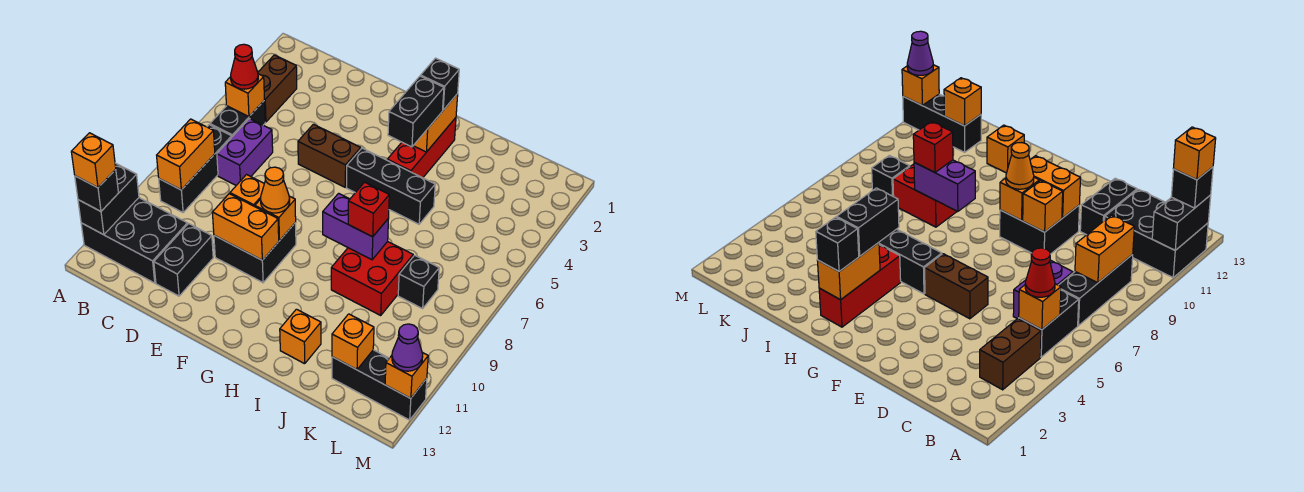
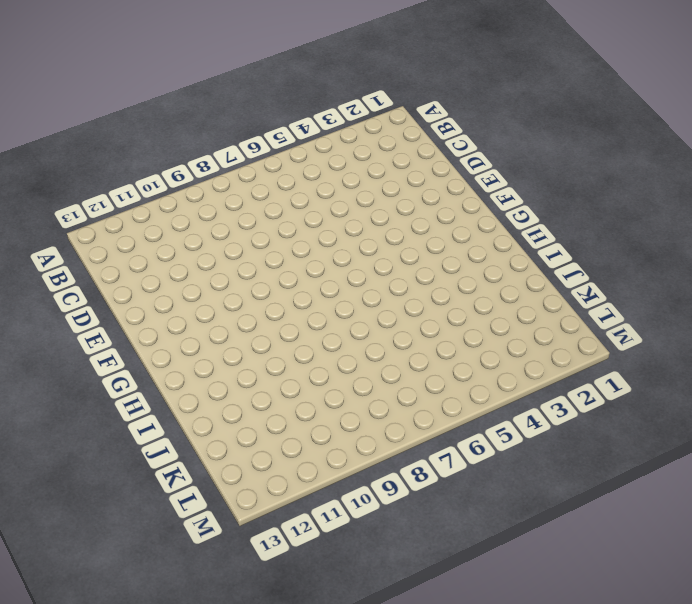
none -> black 2x3 brick [81,198,187,283]
none -> brown 1x2 brick [258,55,297,122]
none -> black 1x2 brick [210,101,265,137]
none -> black 1x3 brick [159,125,232,212]

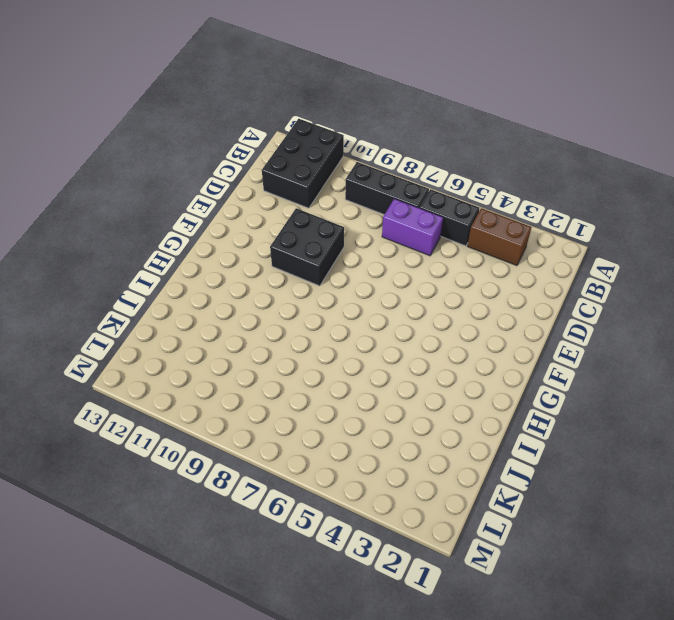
none -> black 1x2 brick [154,224,213,296]
none -> brown 1x2 brick [298,124,361,187]
none -> black 1x3 brick [347,148,435,224]
none -> red 1x3 brick [387,118,456,178]

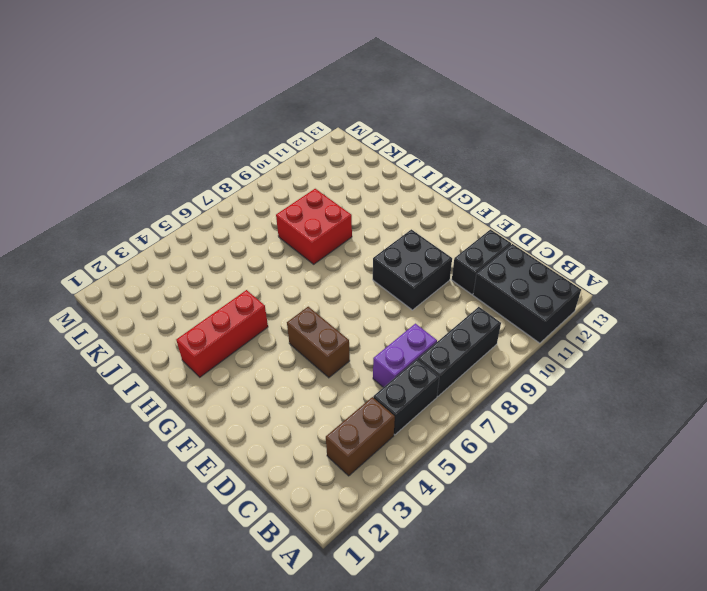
none -> black 1x3 brick [347,148,435,224]
none -> orange 1x1 brick [280,309,321,364]
none -> black 1x1 brick [398,255,439,309]
none -> black 1x3 brick [332,350,427,420]

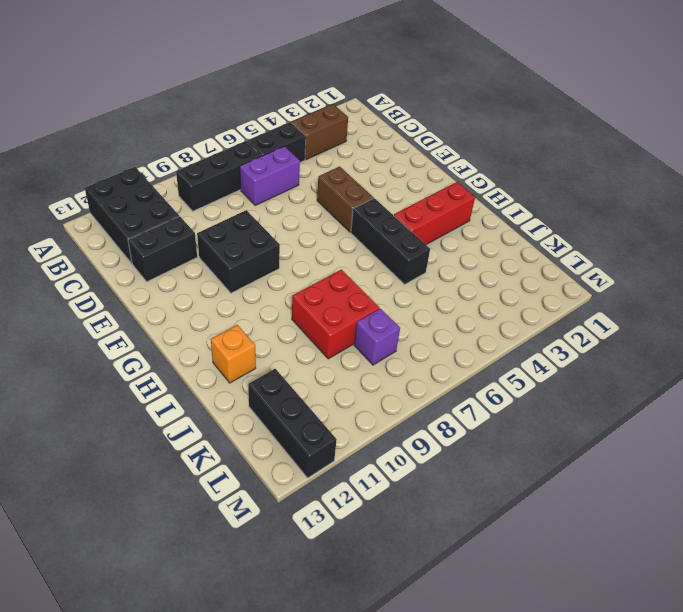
purple 1x1 brick [354,309,400,365] -> black 1x1 brick [398,255,439,309]
none -> black 1x2 brick [78,163,139,235]
none -> orange 1x1 brick [225,74,264,117]
none -> orange 1x2 brick [157,119,215,190]
none -> orange 1x1 brick [230,175,264,207]

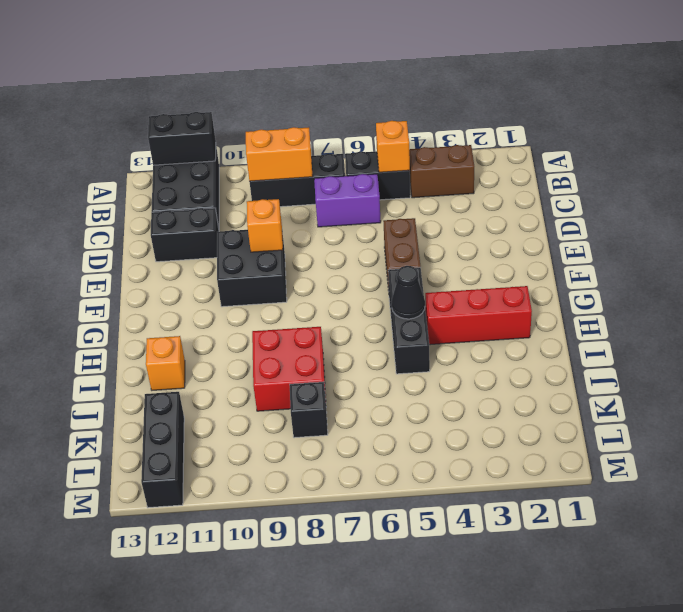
black 1x1 cone [392,266,425,319] -> none
none -> orange 1x2 brick [212,194,279,260]
none -> orange 1x1 brick [255,196,296,241]
none -> orange 1x2 brick [413,94,458,152]
none -> purple 1x2 brick [323,193,388,260]

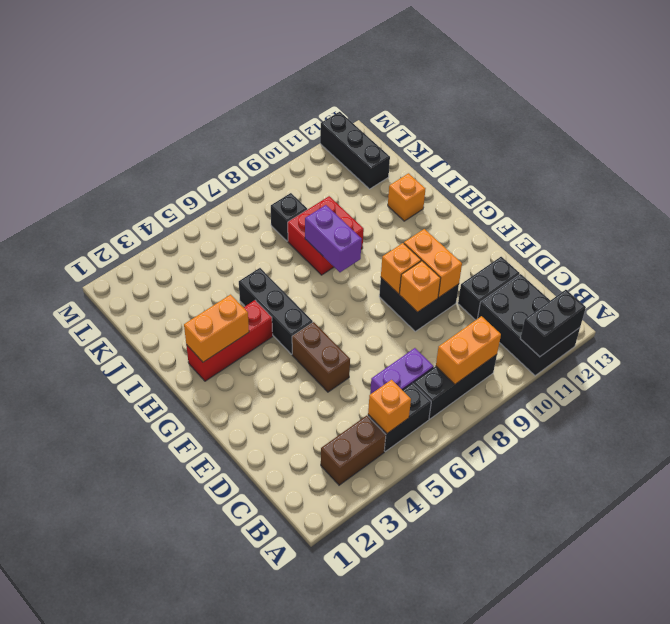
none -> orange 1x1 brick [332,314,374,370]
none -> orange 1x1 brick [385,352,428,399]
none -> black 1x1 brick [75,170,118,211]
none -> red 1x1 cone [231,44,258,89]

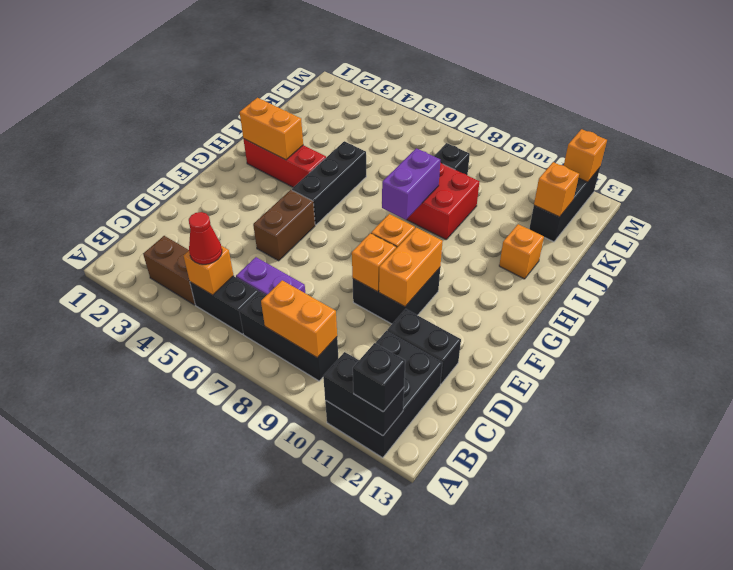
none -> orange 1x1 cone [260,167,290,213]
none -> black 1x1 brick [421,58,459,110]
none -> black 1x2 brick [388,76,444,147]
none -> red 1x1 brick [348,182,389,237]

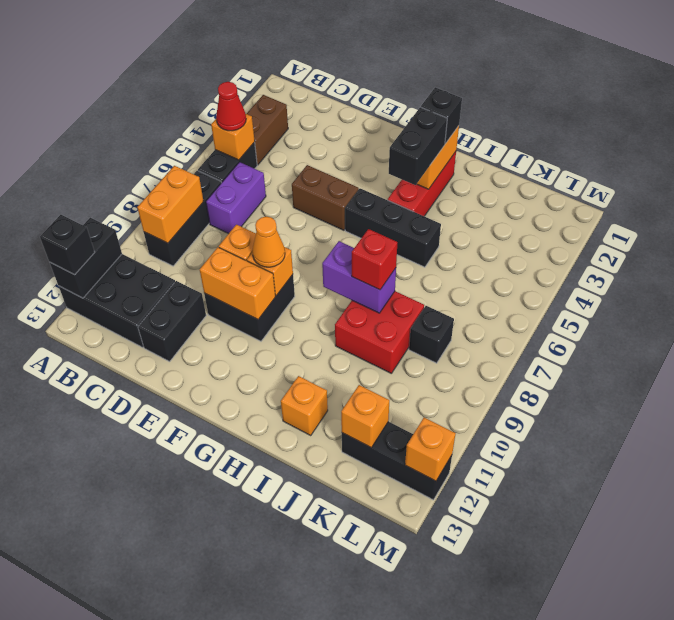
none -> purple 1x1 cone [392,324,423,371]
none -> orange 1x1 brick [71,133,116,188]

